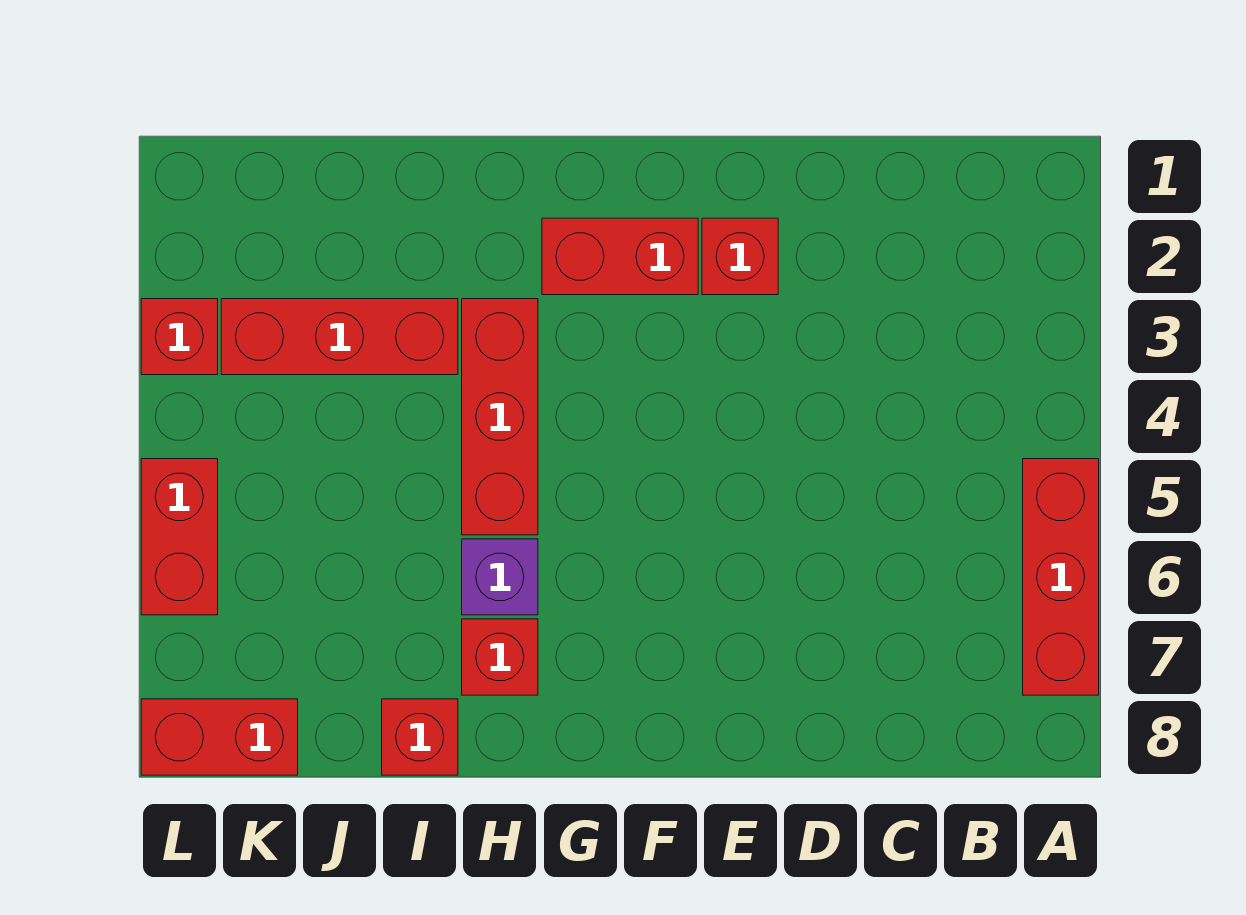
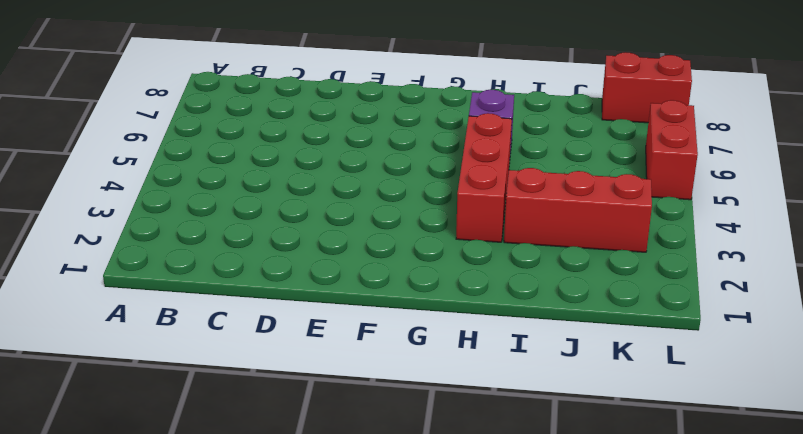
none -> red 1x3 brick [1023,459,1099,695]
none -> red 1x1 brick [702,218,778,295]

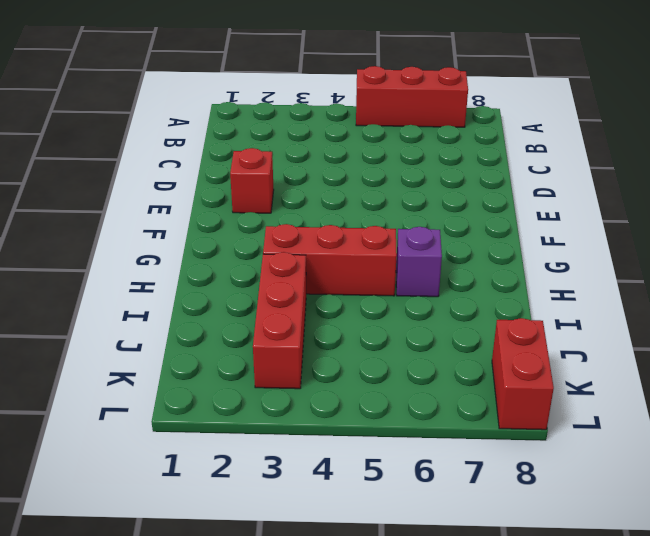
none -> red 1x2 brick [542,218,698,295]
none -> red 1x1 brick [462,619,538,695]

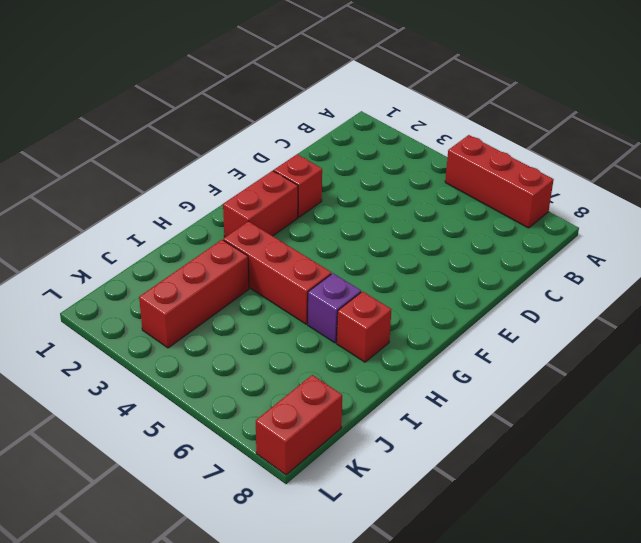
none -> red 1x1 brick [382,699,458,775]
none -> red 1x1 brick [141,299,218,375]

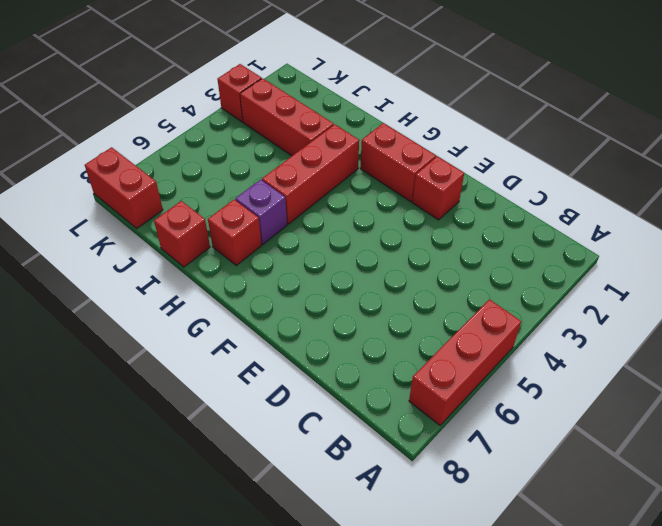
none -> red 1x2 brick [141,459,218,615]

